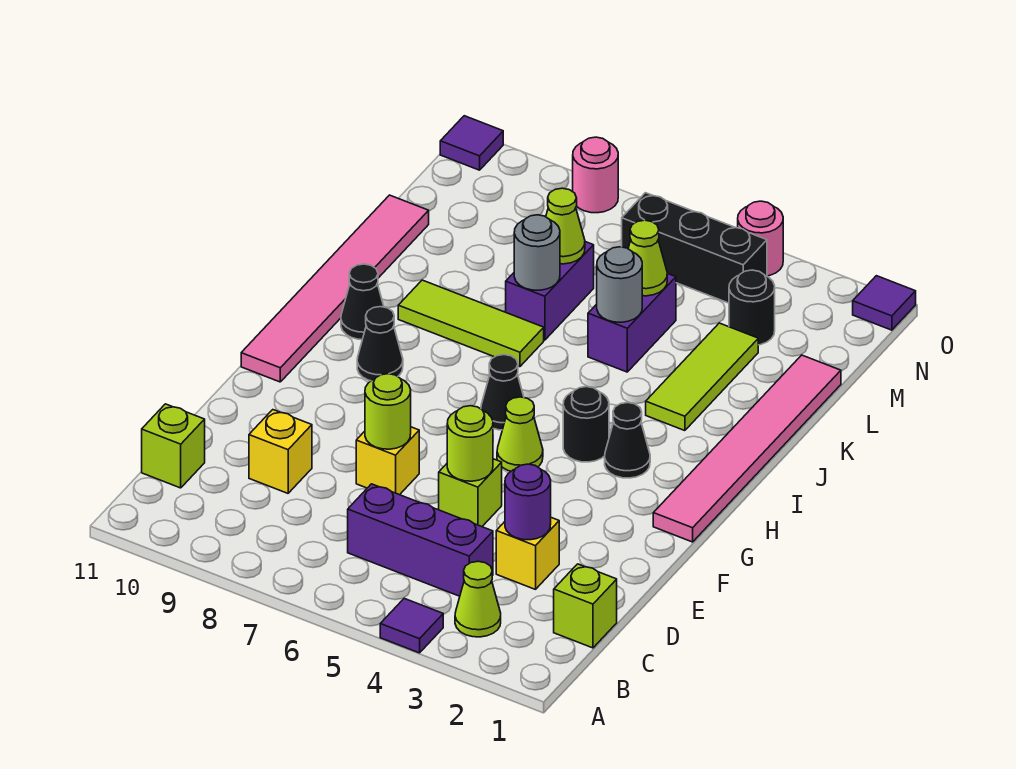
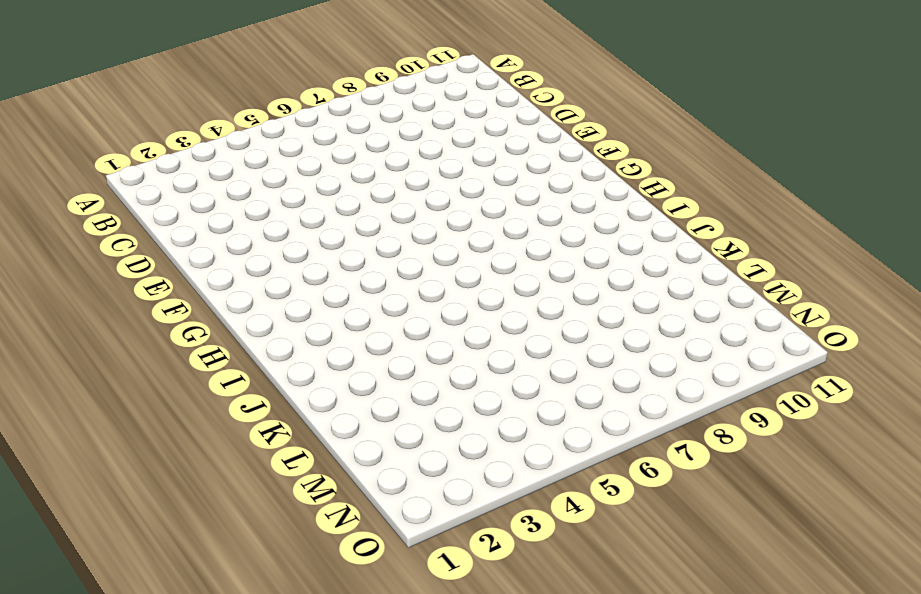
none -> purple 1x1 tile [380,598,443,653]
none -> lime 1x1 cone [455,561,501,637]
none -> lime 1x1 brick [554,564,617,648]
none -> purple 1x3 brick [348,484,493,596]

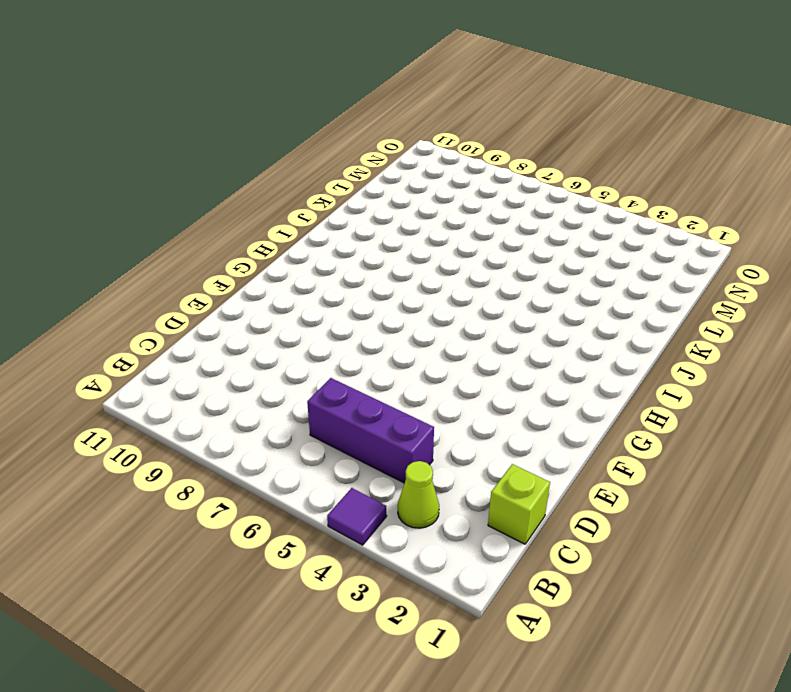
none -> lime 1x1 brick [142,404,205,488]
none -> yellow 1x1 brick [496,518,559,589]
none -> yellow 1x1 brick [249,410,312,493]
none -> lime 1x1 brick [439,459,502,527]

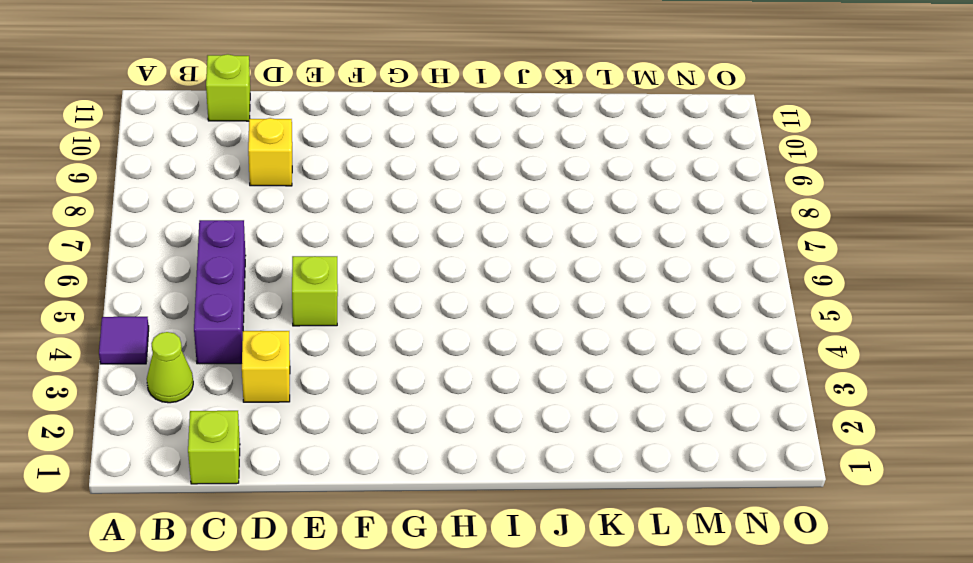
none -> yellow 1x1 brick [356,427,419,495]
none -> pink 1x6 tile [653,355,841,542]
none -> lime 1x1 cone [497,397,543,471]
none -> pink 1x6 tile [241,195,429,382]

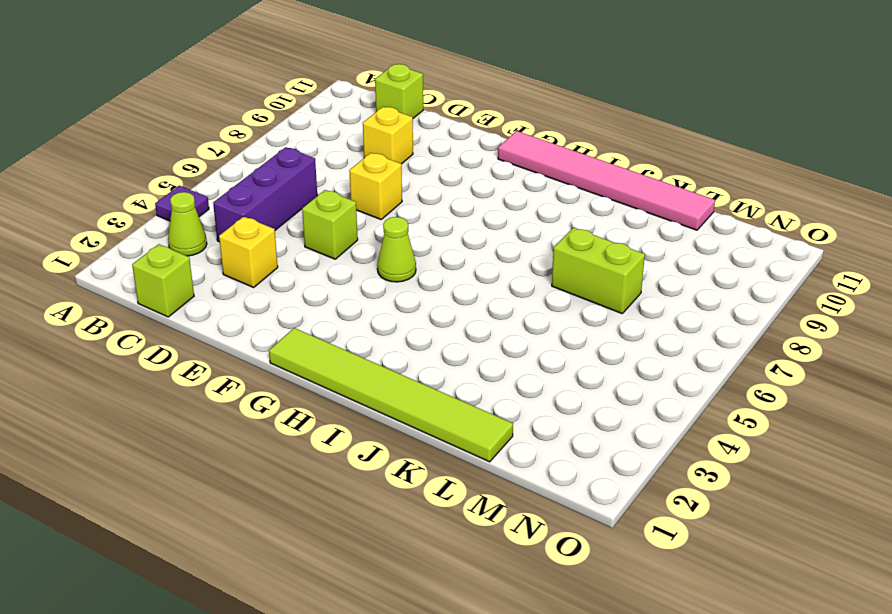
lime 1x6 tile [269,328,513,462] -> pink 1x6 tile [653,355,841,542]
lime 1x2 brick [552,228,645,313] -> purple 1x2 brick [506,242,594,340]
none -> black 1x1 cone [605,403,650,478]
none -> black 1x1 round brick [563,387,609,462]
none -> black 1x1 cone [481,355,524,430]
none -> black 1x1 cone [357,307,403,381]

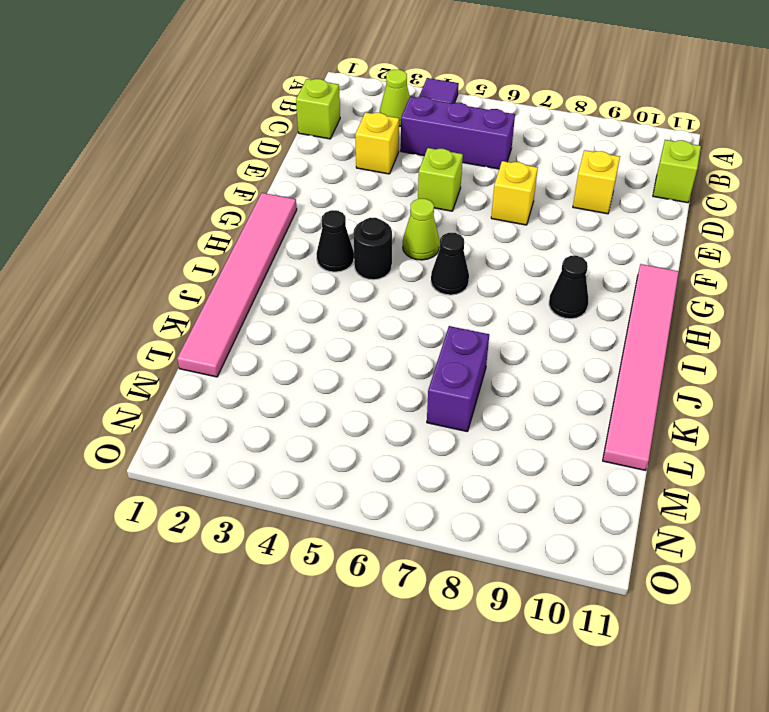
none -> black 1x1 cone [341,264,384,340]
none -> lime 1x3 tile [646,323,758,431]
none -> lime 1x3 tile [398,280,544,367]
none -> purple 1x2 brick [588,273,676,372]

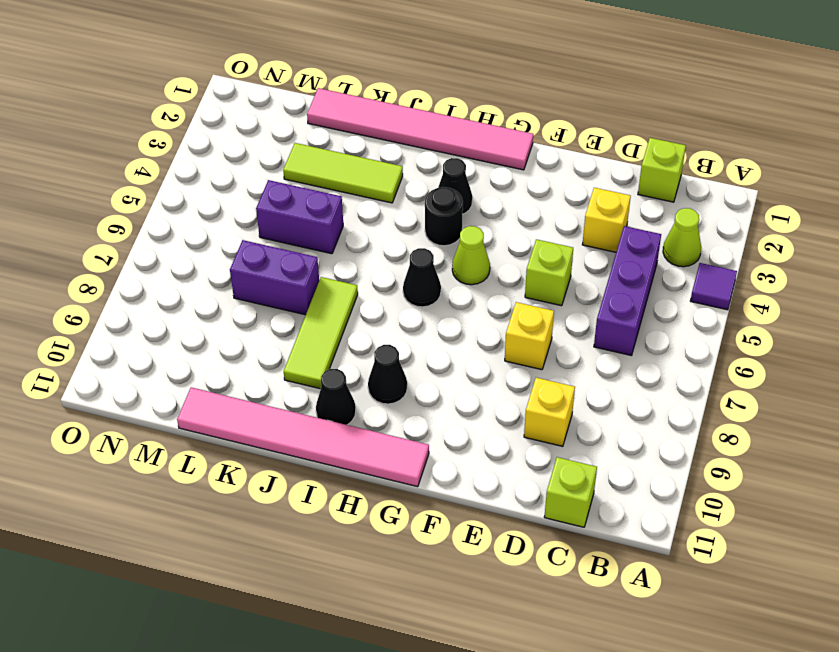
none -> black 1x1 round brick [729,270,775,345]
none -> black 1x3 brick [622,193,767,303]
none -> purple 1x1 tile [853,276,916,330]
none -> pink 1x1 round brick [738,201,783,276]

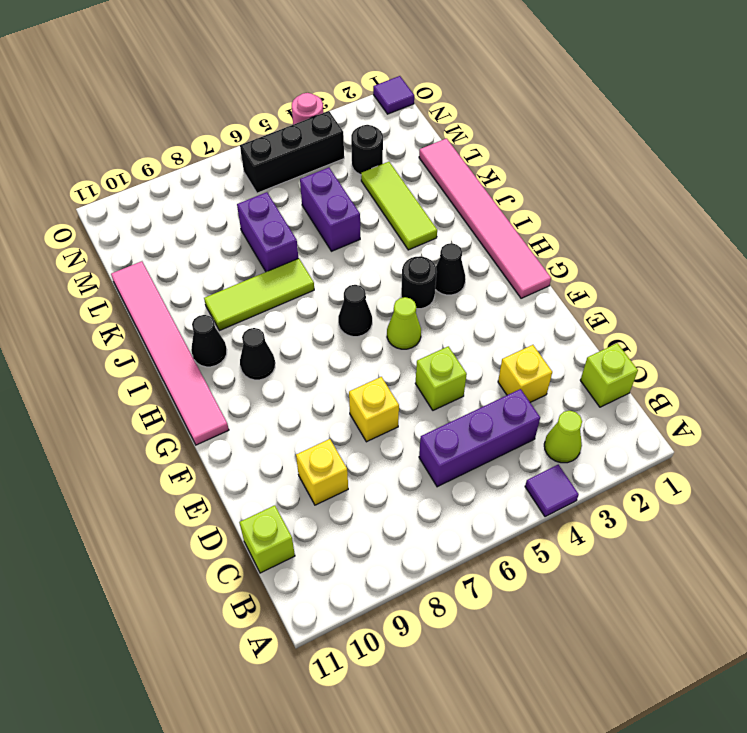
none -> pink 1x1 round brick [573,137,618,213]
none -> purple 1x1 tile [440,116,503,170]
none -> purple 1x1 round brick [505,464,551,540]
none -> lime 1x1 round brick [447,406,493,481]

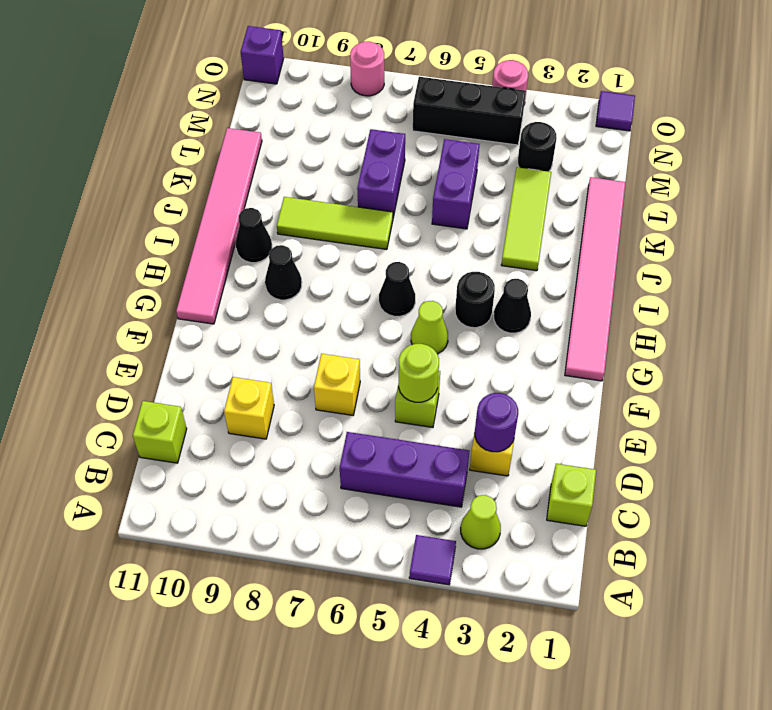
purple 1x1 brick [241,26,284,84] -> purple 1x1 tile [440,116,503,170]
none -> lime 1x1 round brick [365,374,411,449]
none -> grey 1x1 round brick [597,247,642,322]
none -> grey 1x1 round brick [514,215,560,290]
none -> lime 1x1 cone [628,220,667,296]

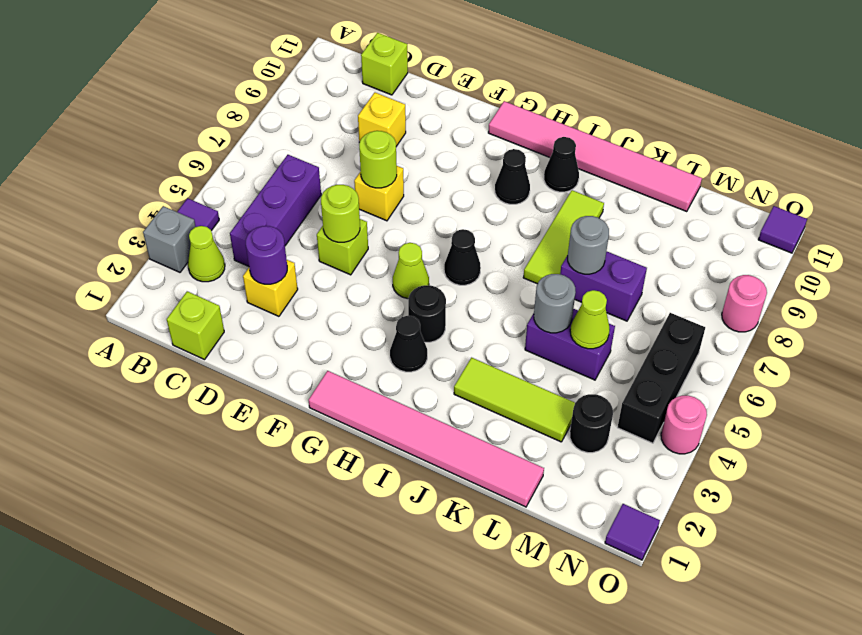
grey 1x1 brick [143,206,196,272] -> none
none -> lime 1x1 cone [546,188,585,264]

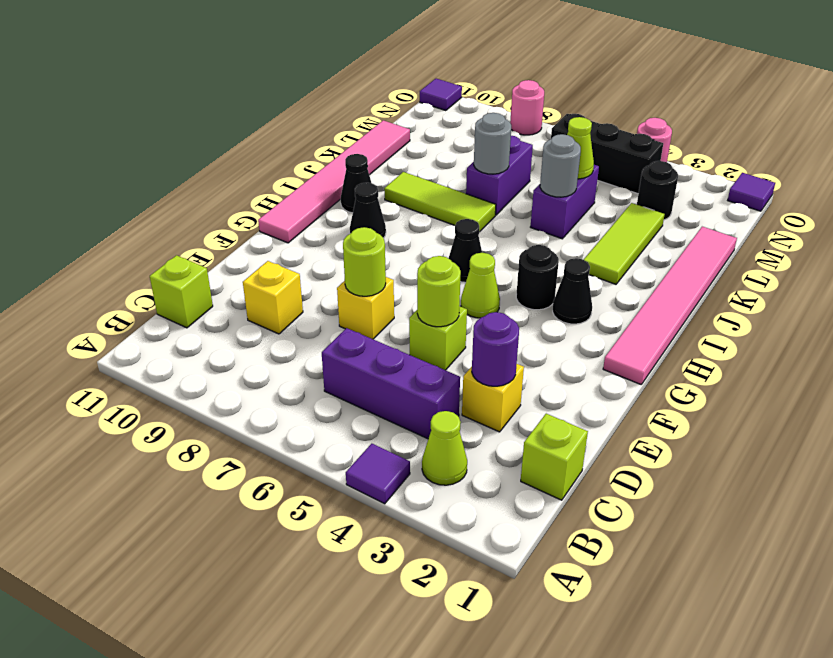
none -> lime 1x1 cone [546,188,585,264]

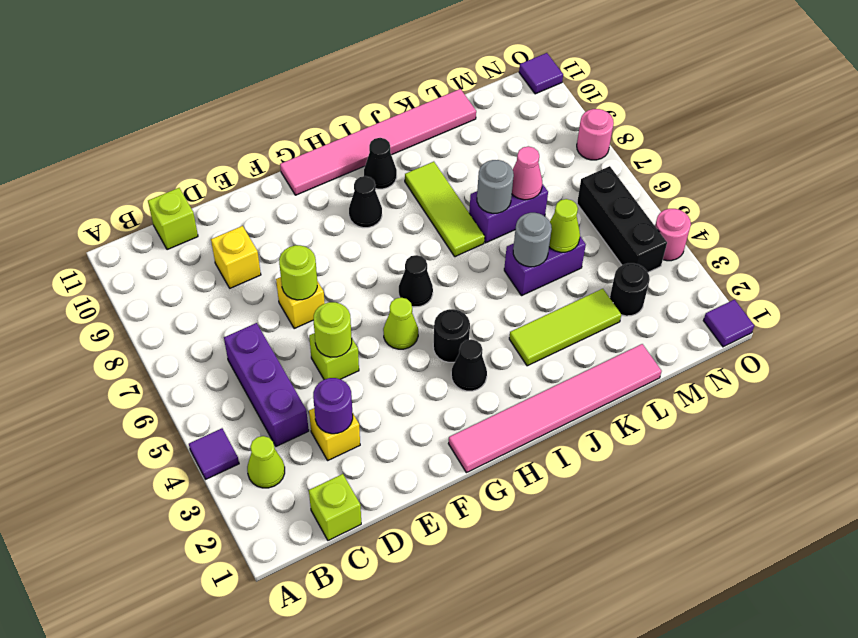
pink 1x1 cone [512,146,542,200] -> lime 1x1 cone [546,188,585,264]

